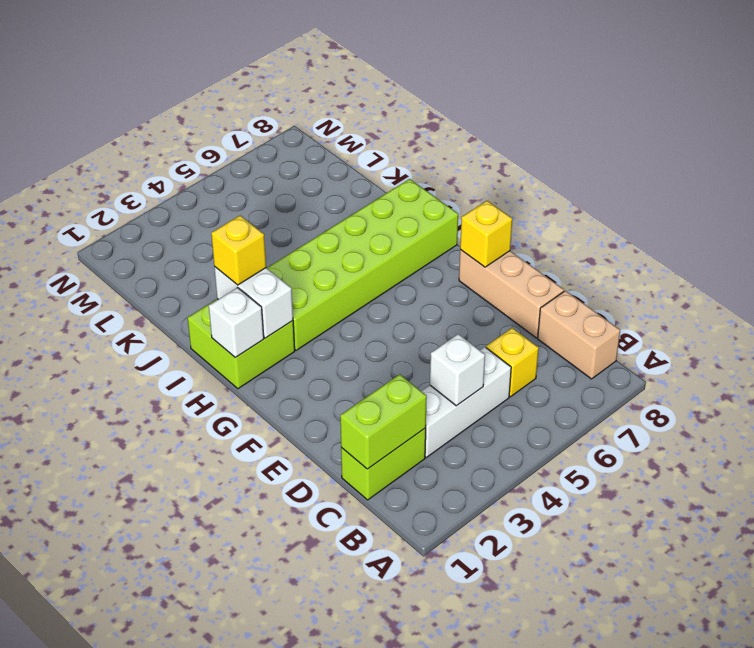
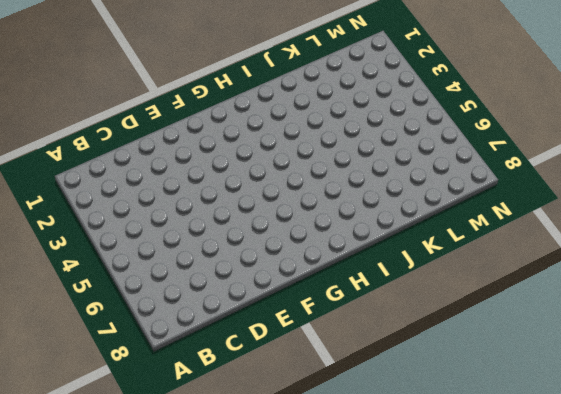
none -> tan 1x2 brick [538,291,620,379]
none -> lime 1x2 brick [341,428,426,500]
none -> white 1x3 brick [421,347,511,457]

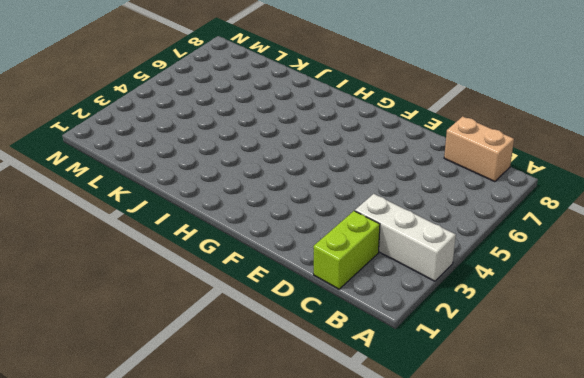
white 1x3 brick [355,194,456,281] -> white 1x3 brick turned to [421,347,511,457]
none -> yellow 1x1 brick [486,328,539,397]
none -> tan 1x3 brick [459,250,564,338]
none -> lime 2x2 brick [188,299,295,389]

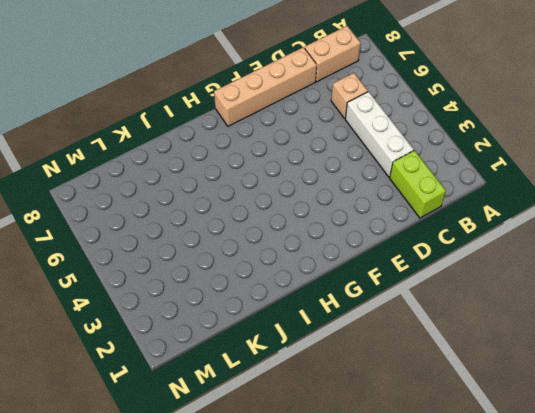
tan 1x1 brick [331,73,368,118] -> yellow 1x1 brick [486,328,539,397]
tan 1x4 brick [214,47,317,126] -> tan 1x3 brick [459,250,564,338]
none -> lime 2x2 brick [188,299,295,389]
none -> lime 2x6 brick [267,179,458,350]
none -> lime 1x2 brick [340,374,427,469]

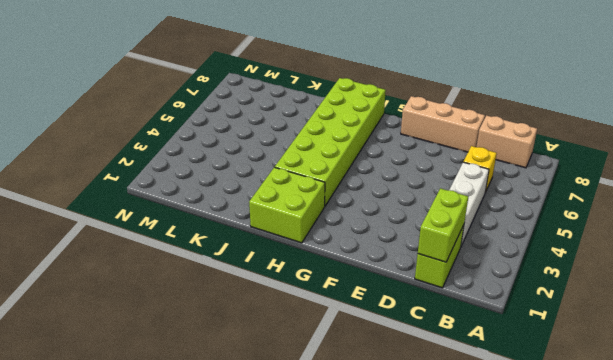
none -> white 1x1 brick [430,334,485,406]
none -> yellow 1x1 brick [460,201,512,267]
none -> white 1x1 brick [209,288,264,357]

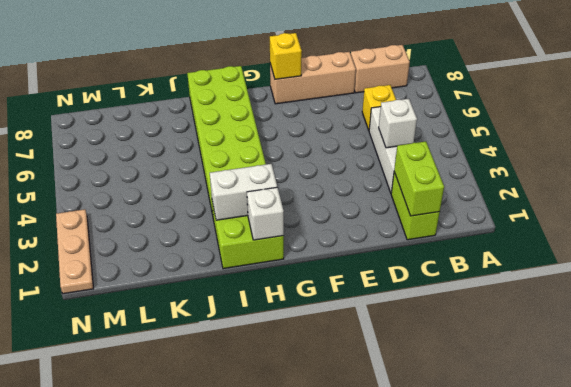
tan 1x3 plate [56,209,93,294] -> none
none -> yellow 1x1 brick [211,216,266,285]

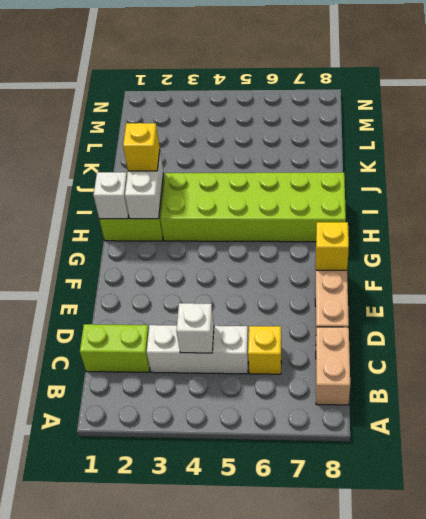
none -> lime 1x2 brick [340,374,427,469]

